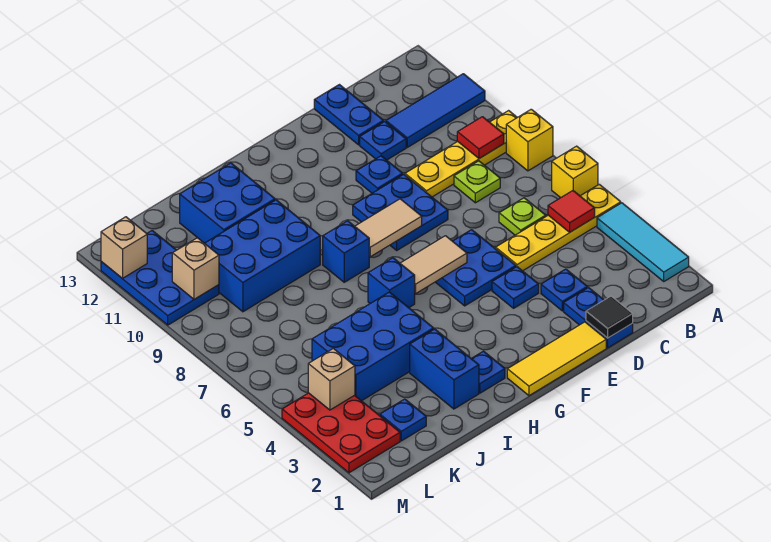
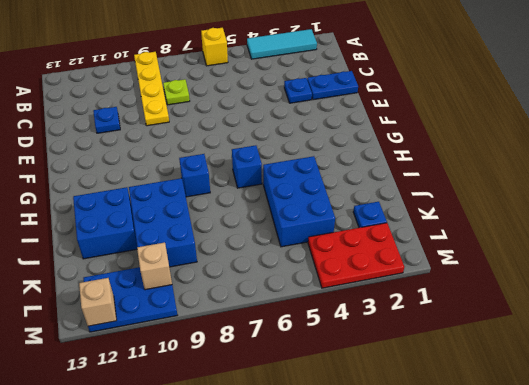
none -> yellow 1x4 plate [496,184,621,271]
none -> yellow 1x1 brick [506,109,553,171]
none -> blue 1x3 tile [386,74,485,147]
none -> lime 1x1 plate [499,198,546,235]

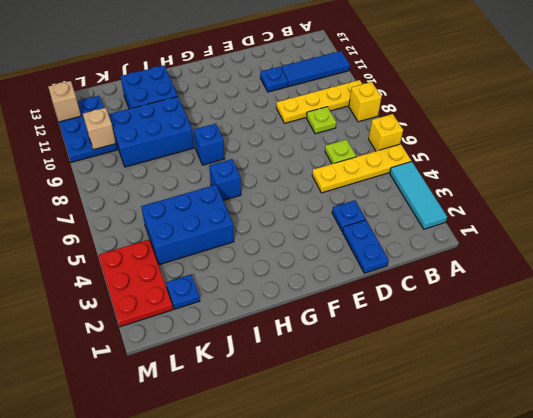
none -> blue 1x2 plate [314,85,384,145]
none -> yellow 1x3 tile [507,322,606,396]
none -> blue 1x1 plate [492,267,539,308]
none -> blue 2x2 plate [436,230,516,306]

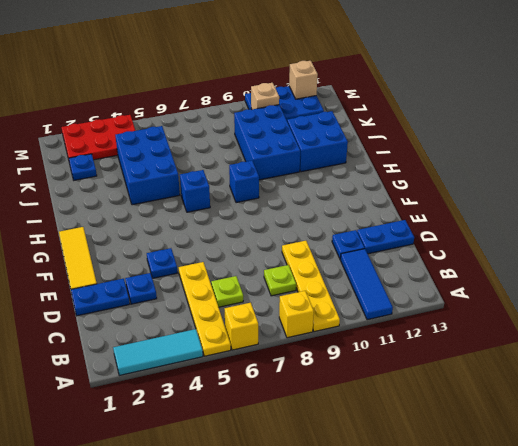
none -> blue 2x2 plate [436,230,516,306]
none -> blue 2x2 plate [353,174,448,250]
none -> blue 1x1 plate [356,156,403,193]
none -> blue 1x1 plate [471,351,505,393]

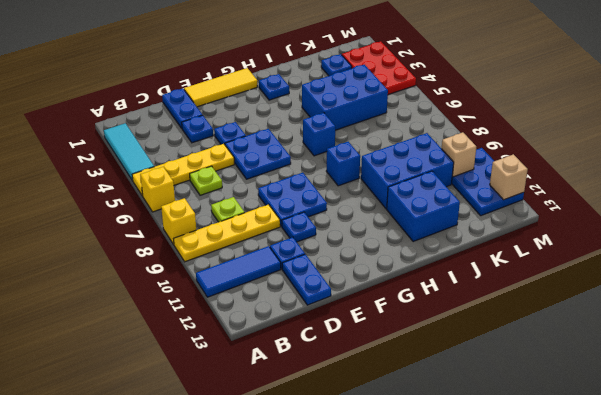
none -> blue 1x2 brick [410,329,479,409]
none -> red 1x1 tile [548,191,595,232]
none -> red 1x1 tile [457,117,504,159]
none -> black 1x1 tile [586,296,633,338]

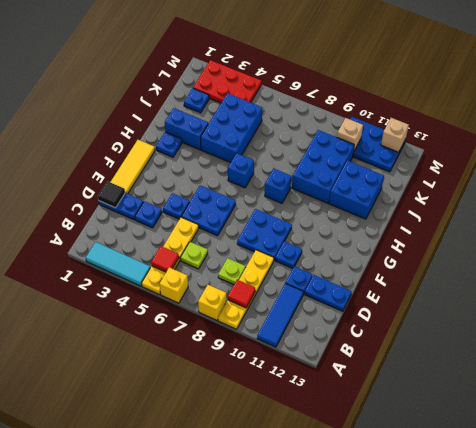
none -> tan 1x2 tile [400,236,467,293]
none -> tan 1x2 tile [355,199,422,257]
none -> tan 1x1 brick [308,348,355,410]

